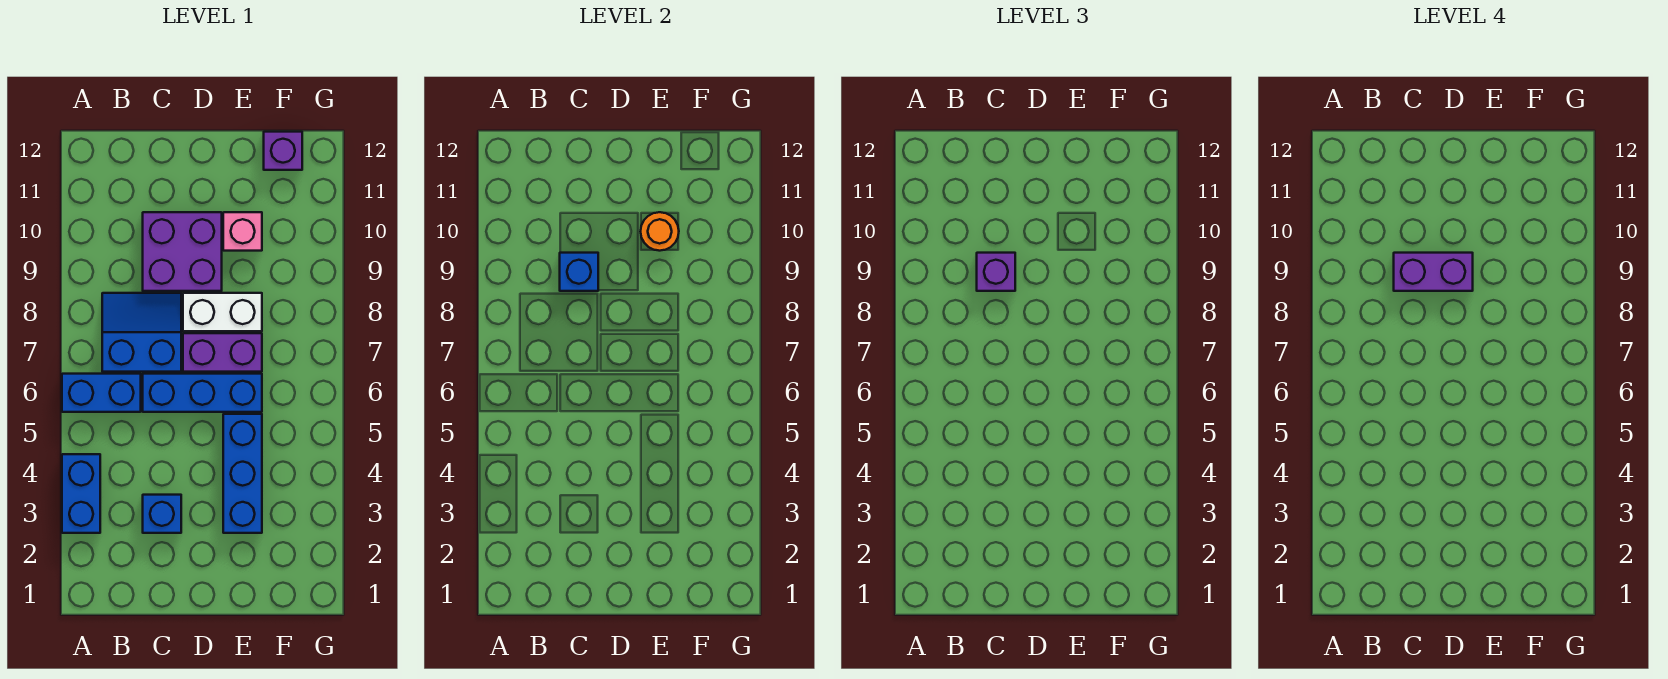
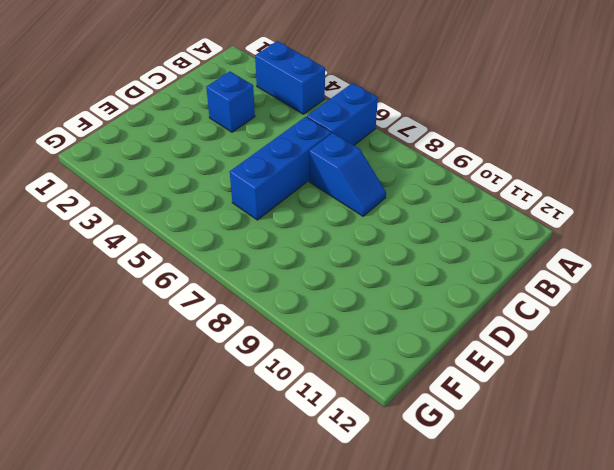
blue 1x2 slope [309,133,386,216] -> blue 2x2 slope [102,293,181,372]
none -> purple 2x2 brick [143,212,222,291]
none -> purple 1x2 brick [183,333,262,372]
none -> white 1x2 brick [183,293,262,331]

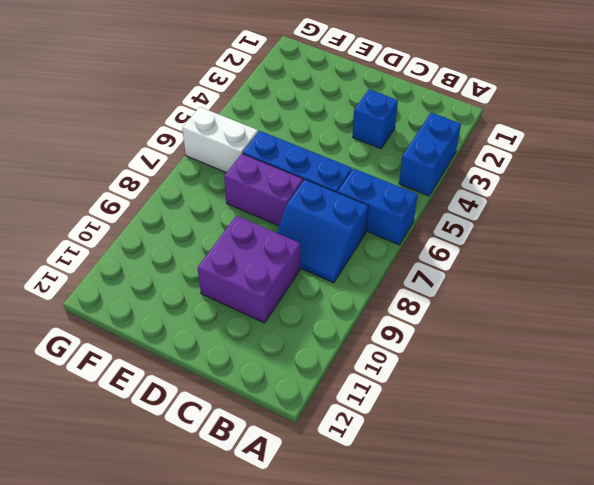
white 1x2 brick [182,107,258,173] -> white 1x2 brick moved to [183,293,262,331]
none -> blue 1x3 brick [223,414,262,533]
none -> pink 1x1 brick [223,212,262,251]
none -> purple 1x1 brick [264,132,302,170]

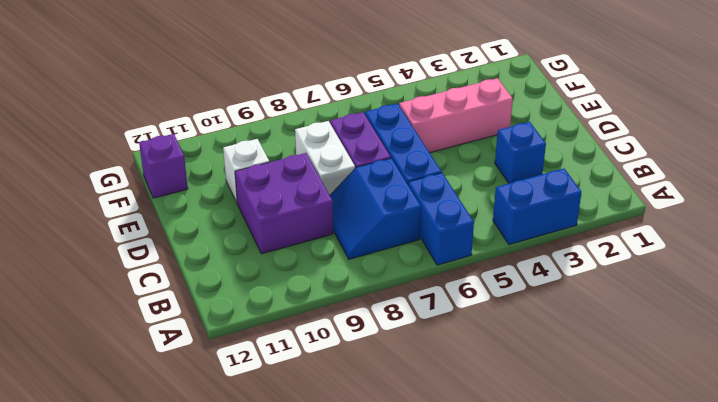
pink 1x3 brick [399,78,513,153] -> blue 1x3 brick [223,414,262,533]
white 1x1 brick [223,139,269,202] -> pink 1x1 brick [223,212,262,251]
none -> blue 1x1 brick [560,253,598,291]
none -> orange 1x1 round brick [641,212,679,251]
none -> purple 1x1 brick [977,253,1015,291]

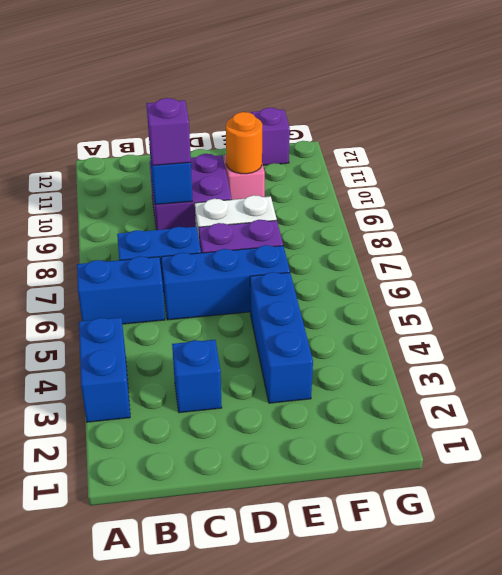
none -> purple 1x2 brick [1394,253,1473,291]

